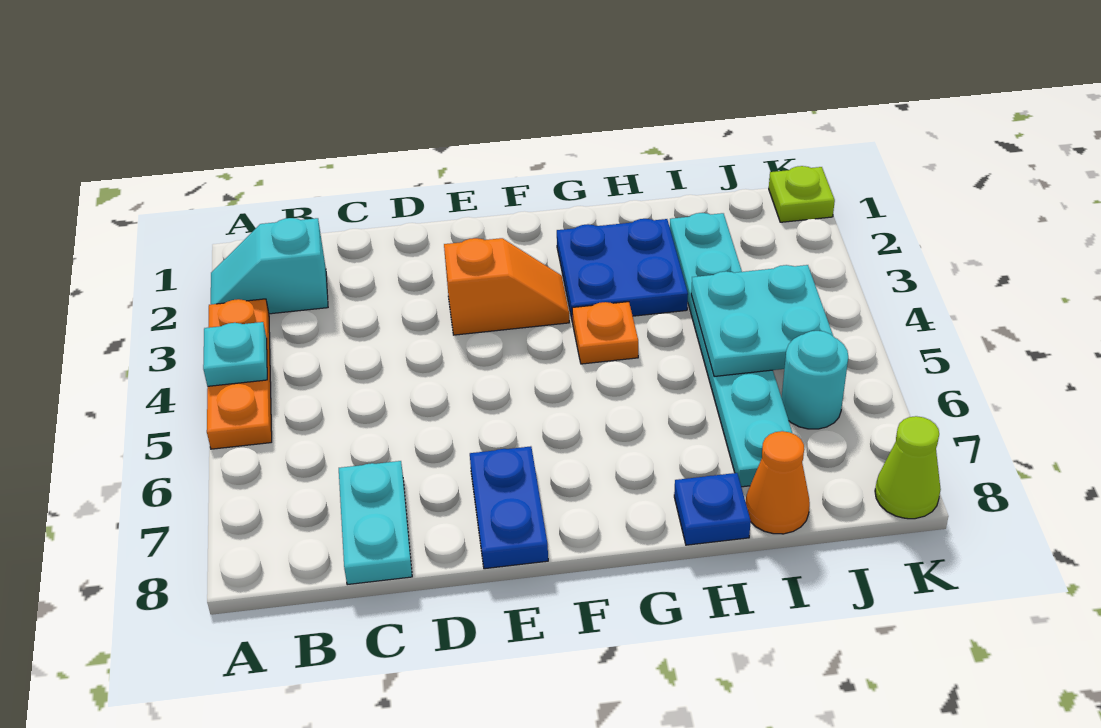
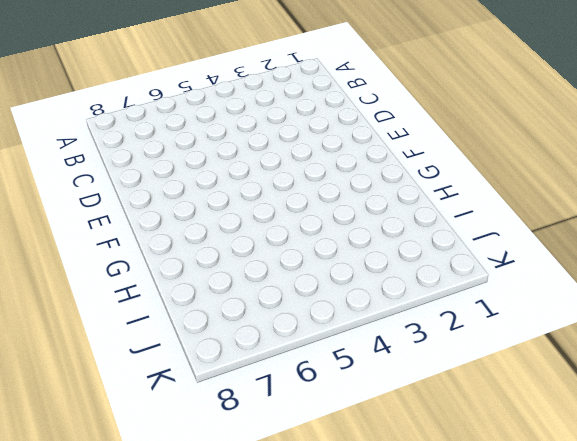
none -> cyan 1x2 slope [211,218,328,314]
none -> orange 1x3 plate [207,299,272,449]
none -> cyan 1x2 plate [339,461,412,585]

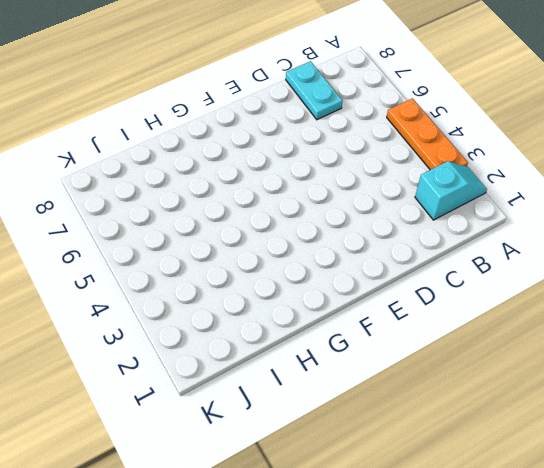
none -> orange 1x2 slope [444,238,569,335]
none -> blue 1x2 plate [470,446,548,569]
none -> blue 2x2 plate [557,219,688,322]

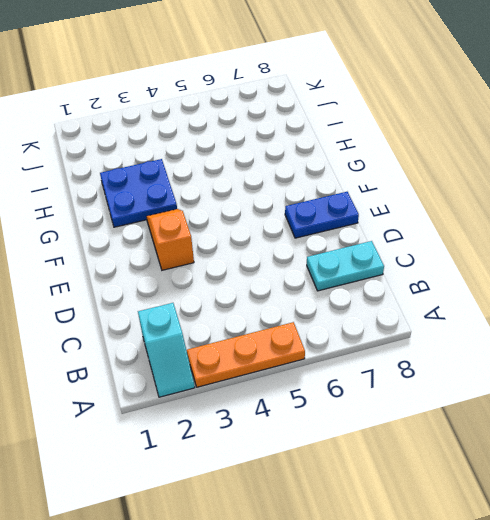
none -> orange 1x1 plate [572,302,638,364]
none -> blue 1x1 plate [674,473,751,545]
none -> cyan 1x6 plate [670,213,792,487]

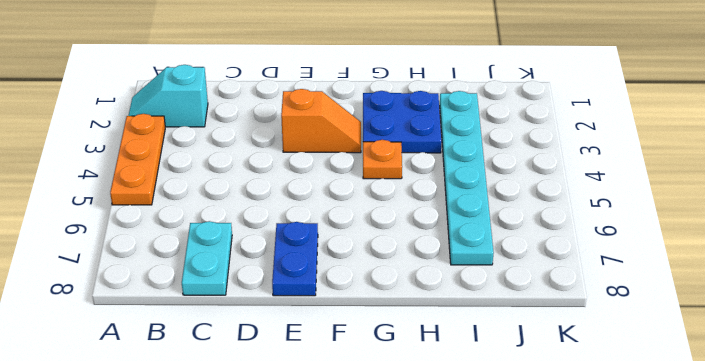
none -> blue 1x1 plate [674,473,751,545]
none -> orange 1x1 cone [746,431,810,534]
none -> cyan 1x1 round brick [782,331,848,429]

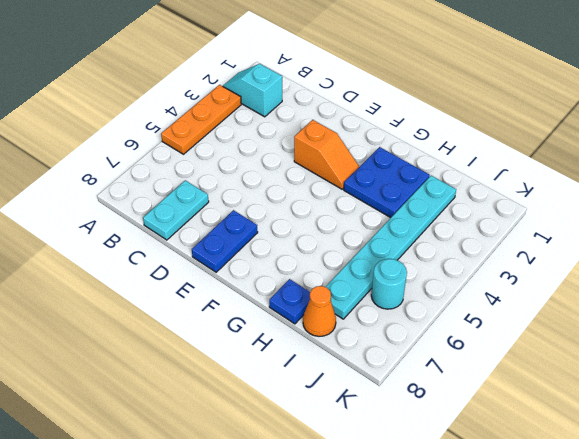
none -> orange 1x1 plate [572,302,638,364]
none -> lime 1x1 plate [769,166,835,222]
none -> lime 1x1 cone [875,416,941,519]

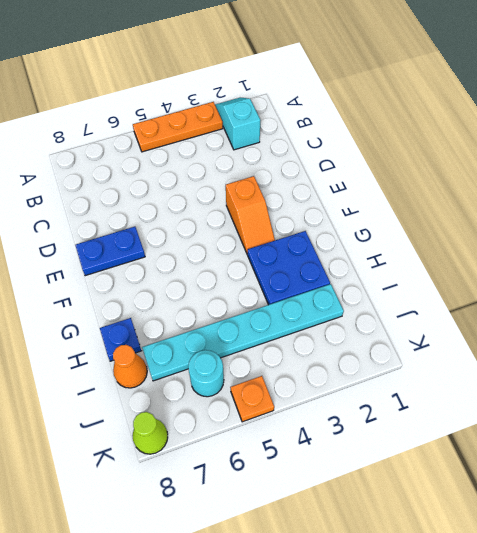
orange 1x1 plate [230,376,274,422] -> orange 1x1 plate moved to [572,302,638,364]
none -> cyan 1x2 plate [339,461,412,585]
none -> lime 1x1 plate [769,166,835,222]
none -> cyan 1x1 plate [203,322,267,386]

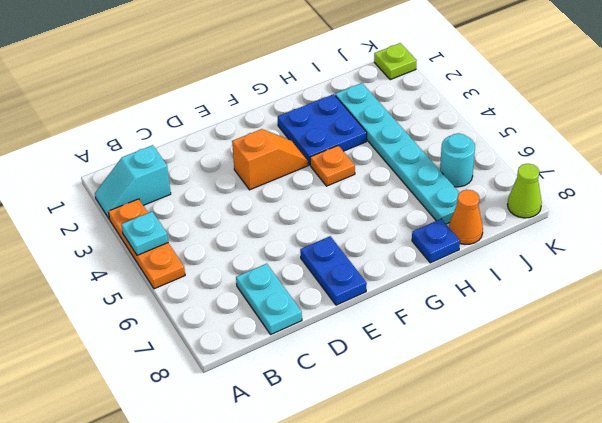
none -> cyan 2x2 plate [691,265,833,377]

